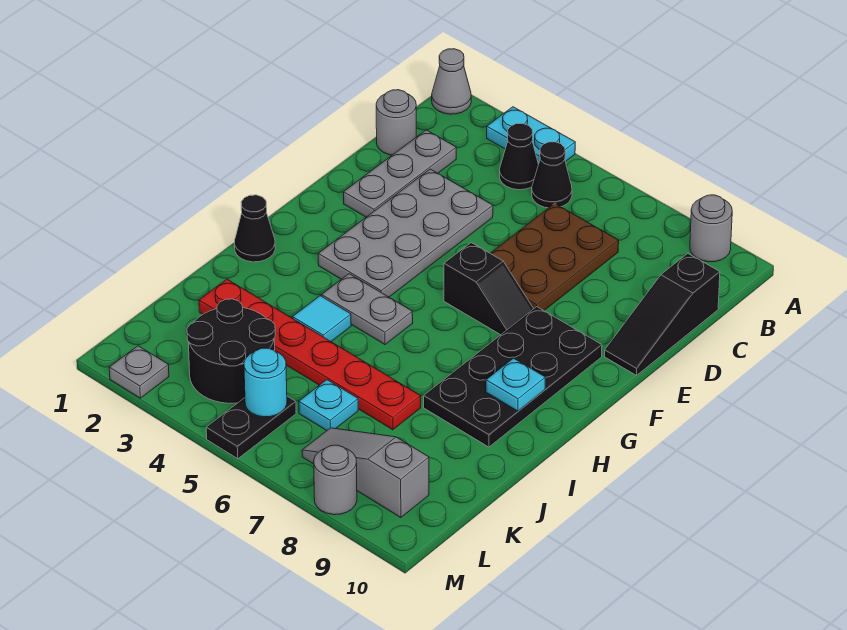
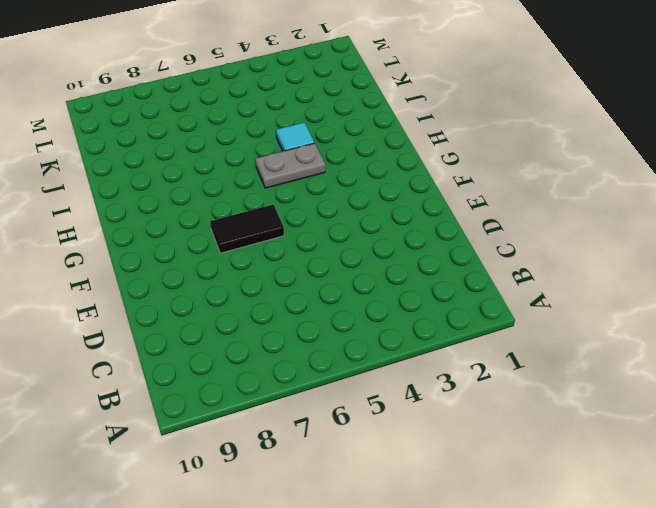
black 1x2 tile [210,204,284,253] -> black 1x2 slope [444,243,534,335]
none -> grey 1x1 cone [432,49,471,114]
none -> cyan 1x2 plate [487,107,575,164]
none -> grey 1x1 round brick [690,195,732,262]

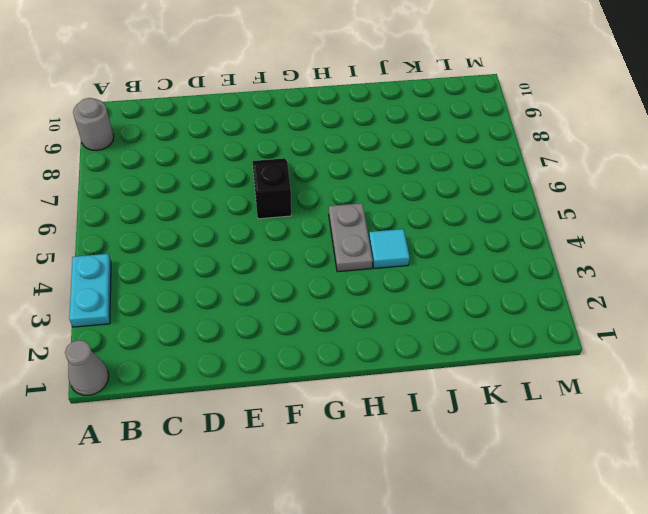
none -> black 1x1 cone [499,124,539,190]
none -> black 1x1 cone [532,142,572,208]
none -> grey 1x1 round brick [376,90,416,155]

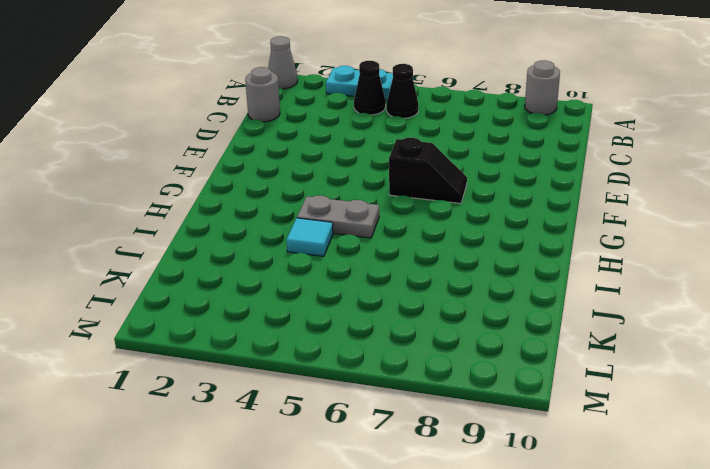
none -> grey 1x3 plate [344,130,456,217]
none -> brown 2x3 plate [490,203,619,310]
none -> black 1x3 slope [605,254,720,375]

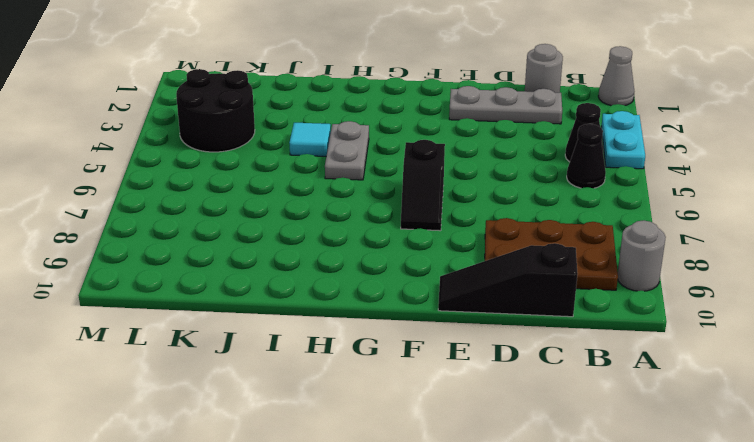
brown 2x3 plate [485,218,618,290] -> brown 2x3 plate moved to [490,203,619,310]
none -> grey 2x4 plate [318,169,493,297]
none -> black 2x4 plate [424,307,602,447]
none -> black 1x1 cone [235,195,275,262]

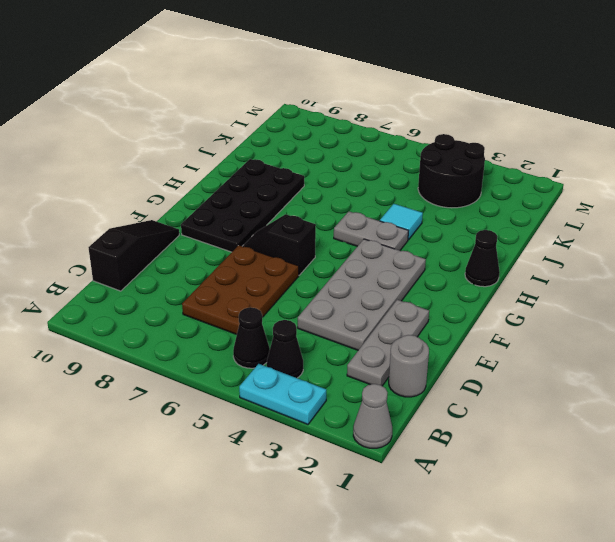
none -> grey 1x1 round brick [690,195,732,262]
none -> red 1x6 plate [199,279,421,430]
none -> cyan 1x1 plate [299,380,358,430]

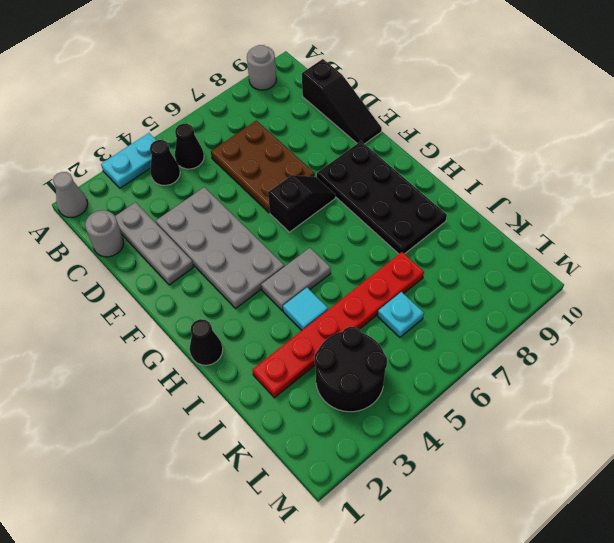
none -> black 1x2 plate [206,396,296,459]
none -> grey 1x3 slope [302,428,429,518]
none -> grey 1x1 plate [109,346,169,398]

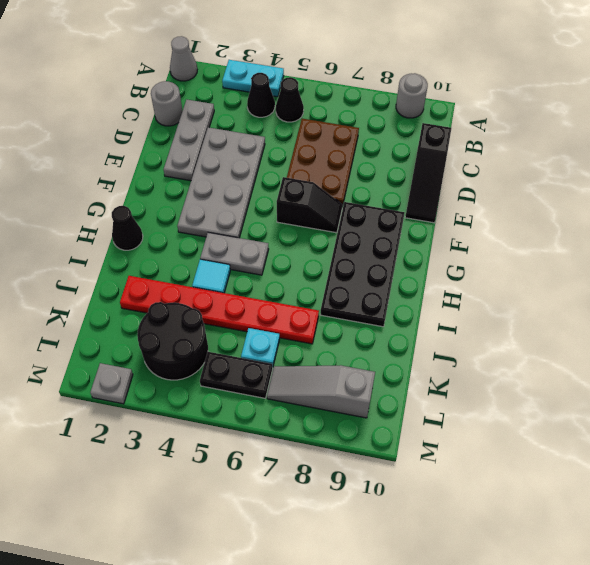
black 1x2 plate [200,352,273,398] -> black 1x2 plate turned to [206,396,296,459]
none -> grey 1x1 round brick [314,445,357,515]
none -> cyan 1x1 plate [486,358,545,411]
none -> cyan 1x1 round brick [244,348,287,417]

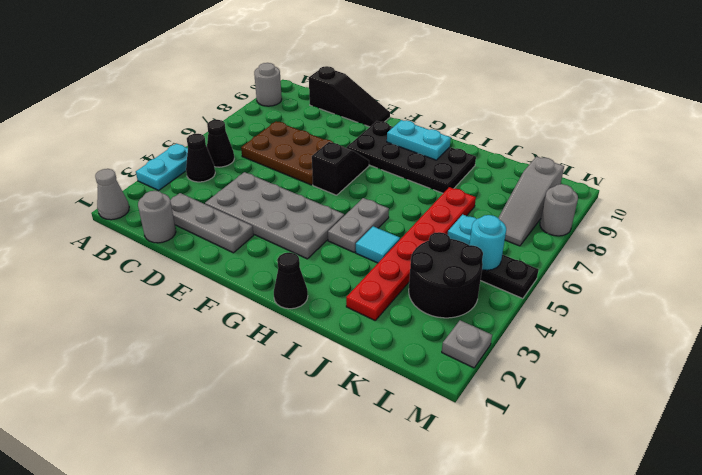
cyan 1x2 plate [387,120,451,160] -> cyan 1x1 plate [486,358,545,411]

